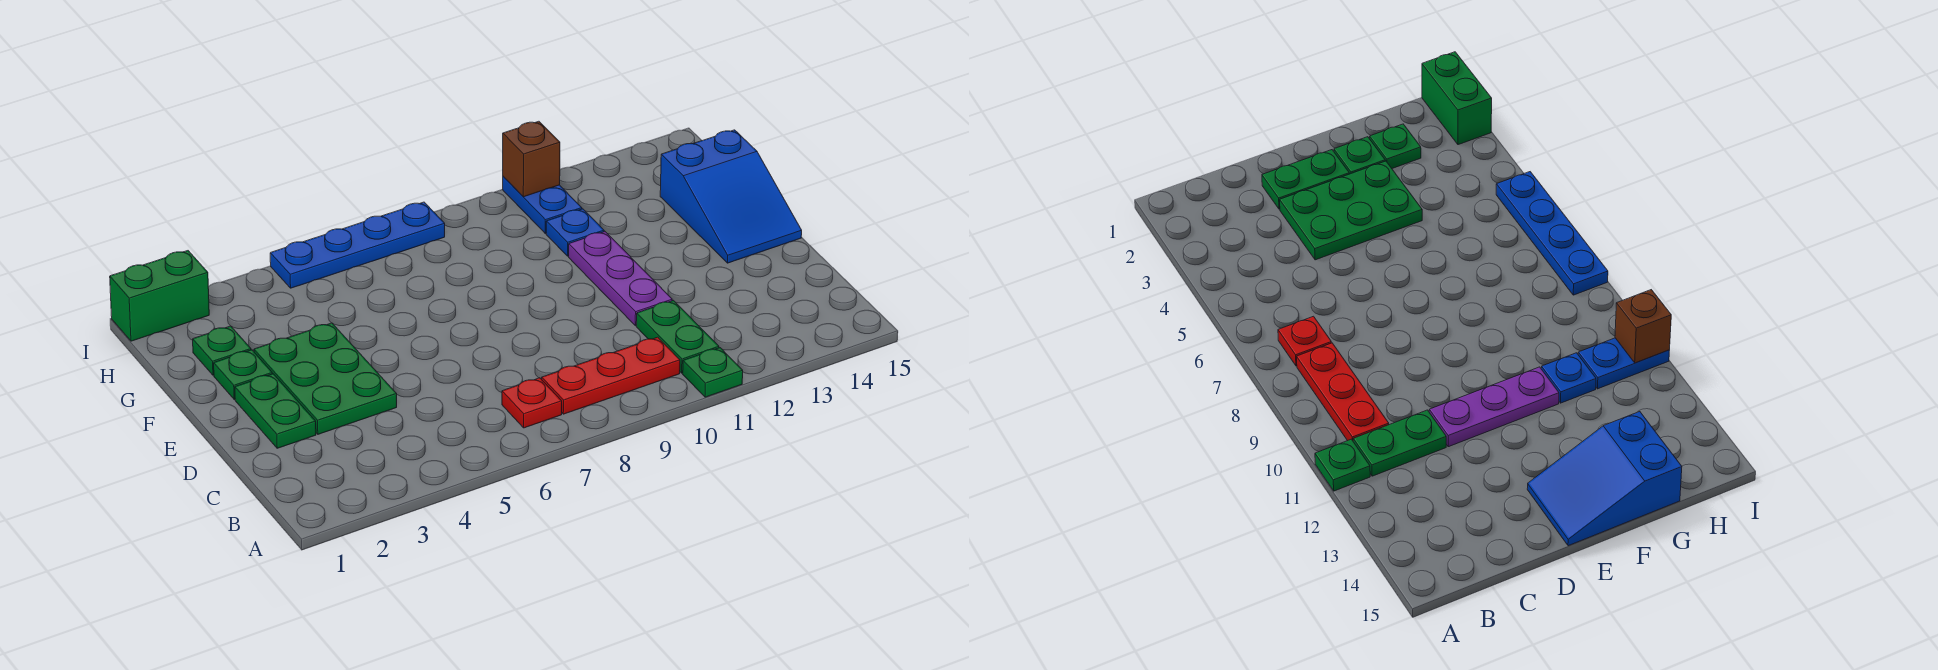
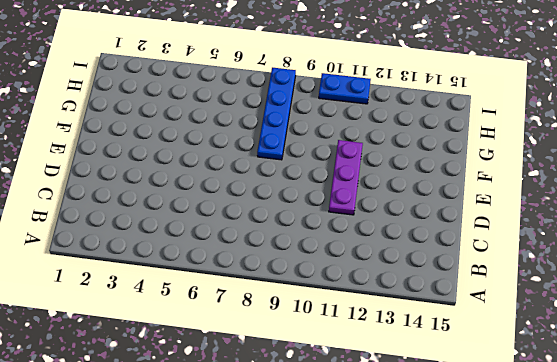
blue 1x4 plate [257,68,296,160] -> blue 1x4 plate turned to [270,202,445,288]
blue 1x2 plate [319,73,371,104] -> blue 1x2 plate turned to [503,177,582,234]
none -> green 1x1 plate [683,348,743,397]
none -> red 1x1 plate [502,378,562,428]
none -> red 1x3 plate [542,337,680,414]

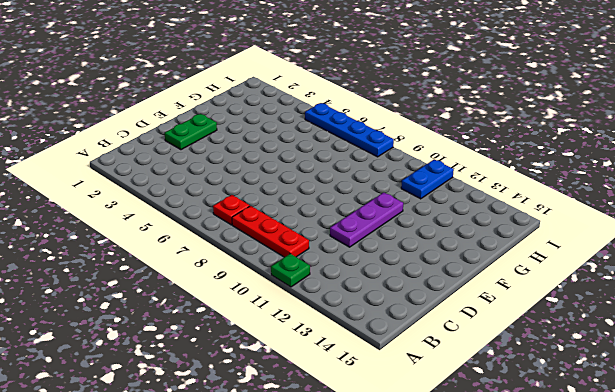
none -> green 1x2 plate [636,300,719,373]
none -> green 2x3 plate [254,323,397,434]
none -> blue 2x3 slope [660,130,802,263]

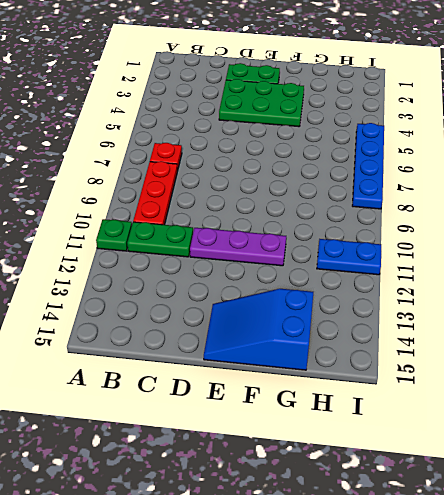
none -> green 1x1 plate [214,350,272,399]
none -> green 1x1 plate [193,326,251,375]
none -> blue 1x1 plate [546,209,604,256]

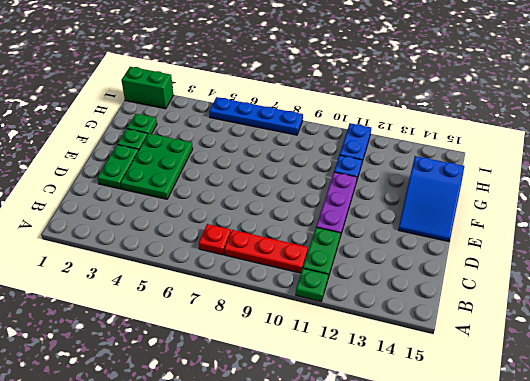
none -> brown 1x1 brick [503,121,560,197]

